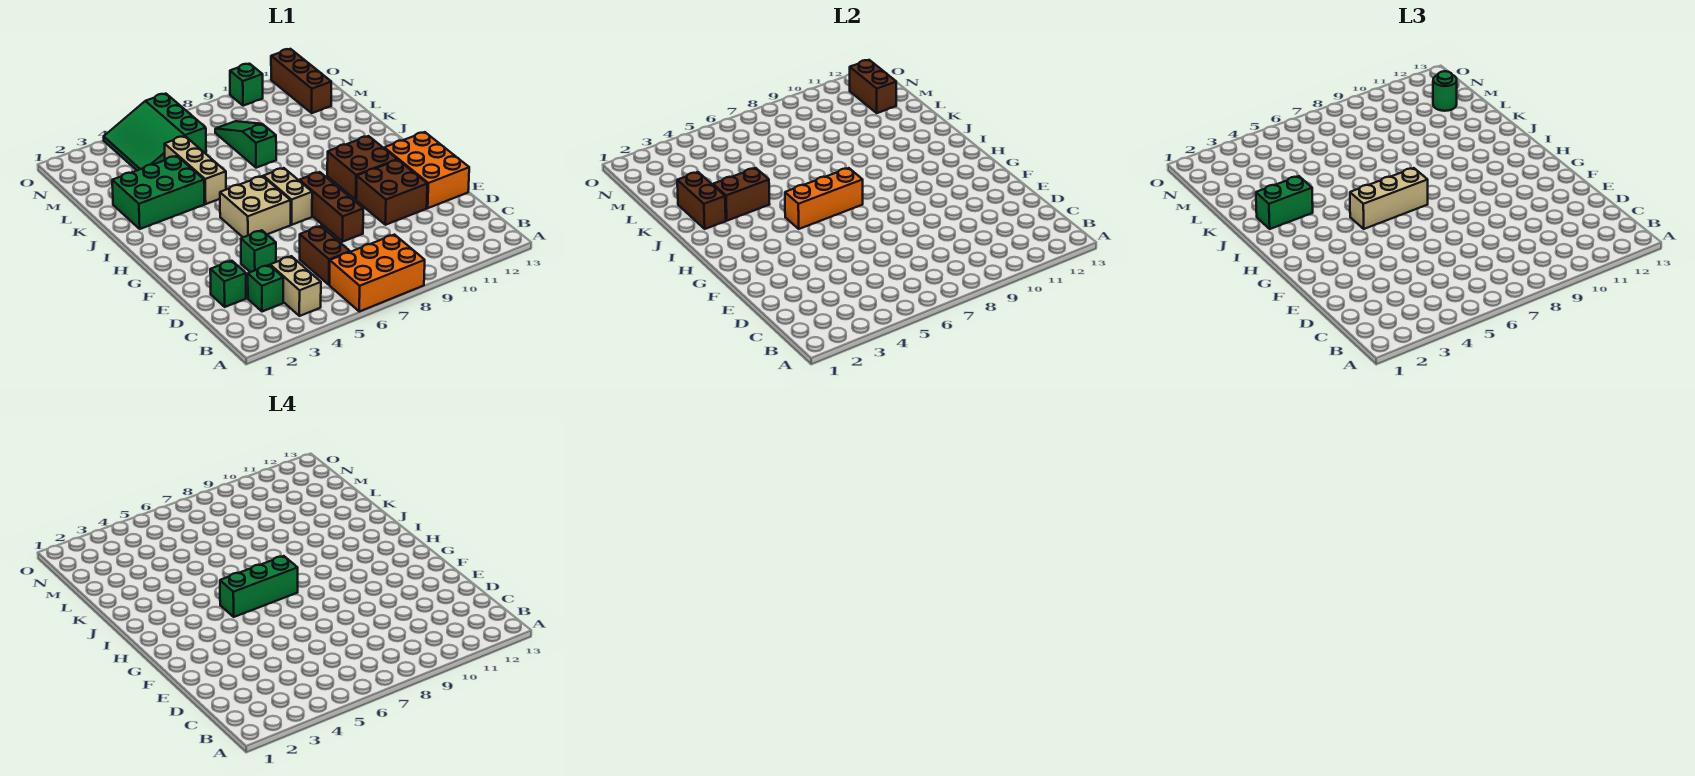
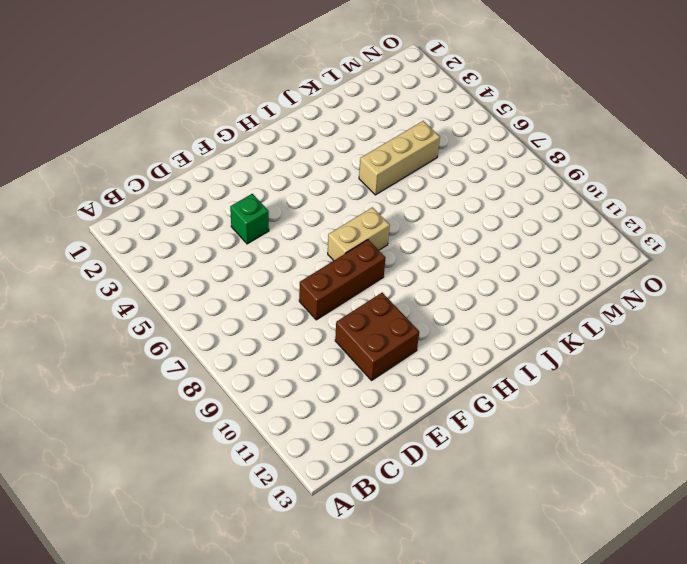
none -> orange 2x3 brick [330,235,425,311]
none -> tan 1x2 brick [270,256,321,316]
none -> green 1x1 brick [248,265,283,312]

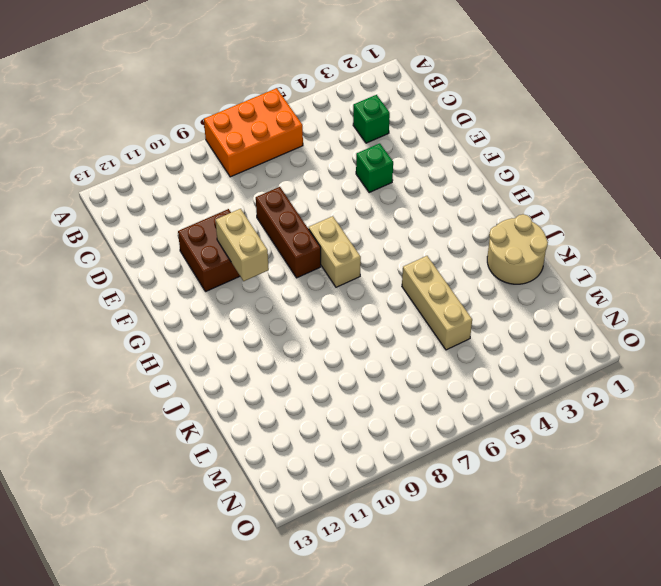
tan 1x2 brick [216,209,269,281] -> tan 1x2 brick moved to [270,256,321,316]
tan 2x2 round brick [487,214,548,284] -> green 2x3 brick [112,156,205,229]
none -> brown 1x2 brick [300,226,350,285]
none -> green 1x1 brick [210,261,246,307]
none -> orange 2x3 brick [384,132,469,208]

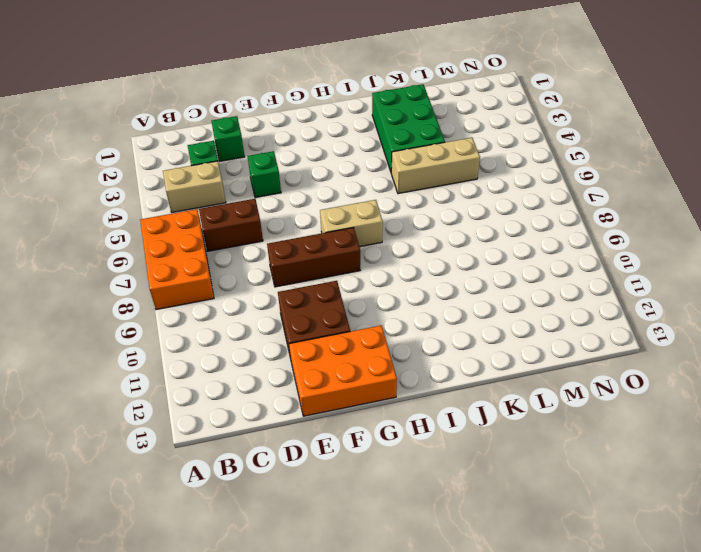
none -> tan 2x2 brick [220,176,291,237]
none -> brown 2x2 brick [327,136,397,200]
none -> green 1x3 slope [215,121,276,168]

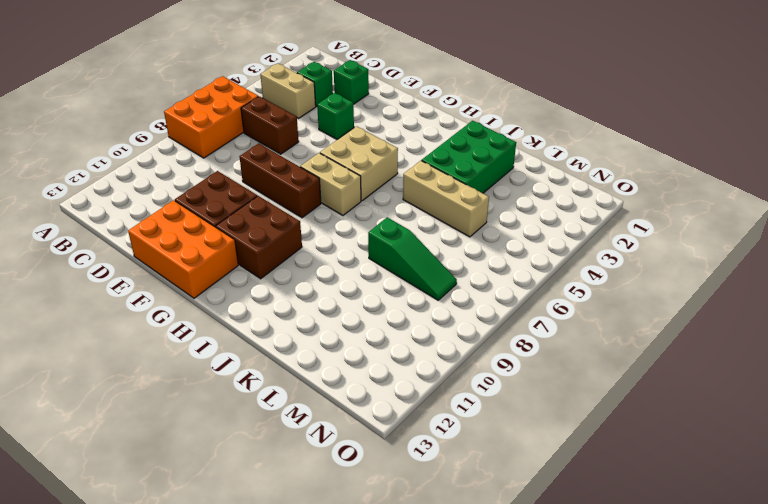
none -> green 3x3 slope [104,94,206,170]
none -> brown 1x3 brick [271,49,331,113]
none -> green 1x1 brick [230,64,263,106]

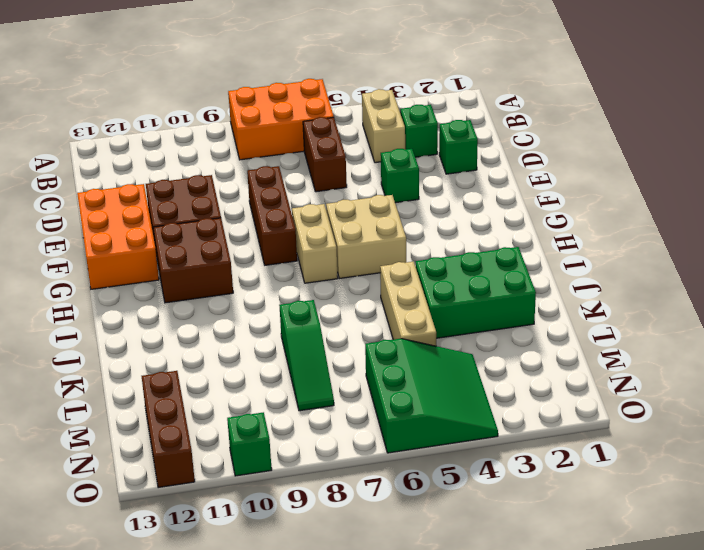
none -> orange 1x3 brick [785,168,863,229]
none -> brown 1x2 brick [677,172,726,229]
none -> brown 1x2 brick [713,168,770,221]

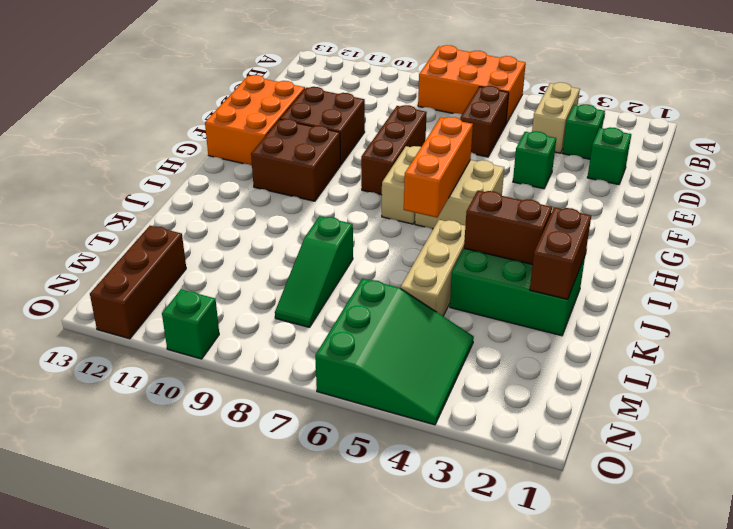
orange 1x3 brick [404,117,473,217] -> orange 1x3 brick turned to [785,168,863,229]
none -> brown 1x2 brick [850,60,896,113]
none -> tan 1x3 brick [1350,168,1428,229]
none -> green 1x2 brick [1256,176,1313,229]

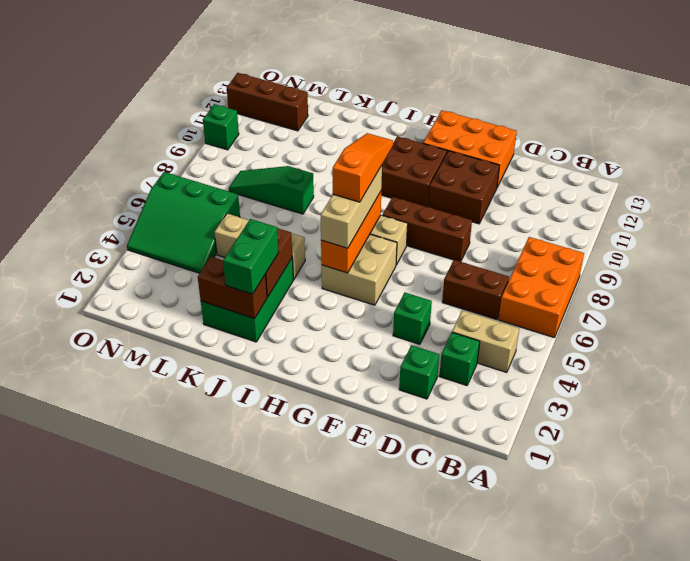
orange 1x3 slope [333,133,393,202] -> green 1x3 brick [220,556,298,617]
none -> brown 1x2 brick [850,60,896,113]
none -> green 1x1 round brick [1433,71,1457,111]

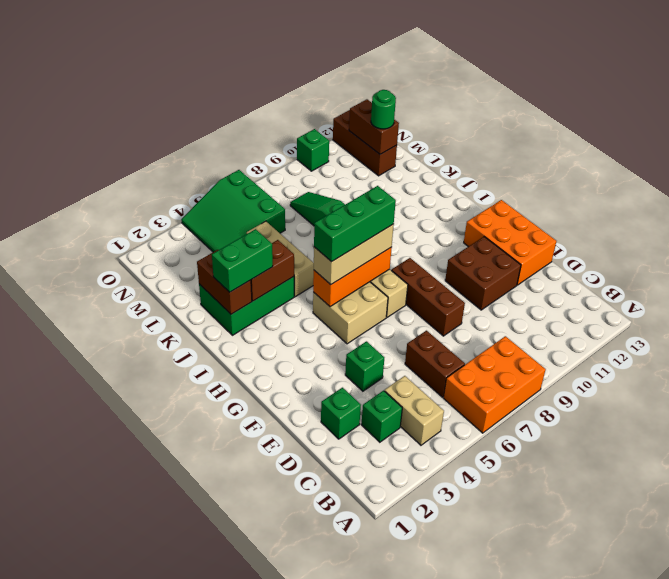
none -> brown 2x2 brick [327,136,397,200]

